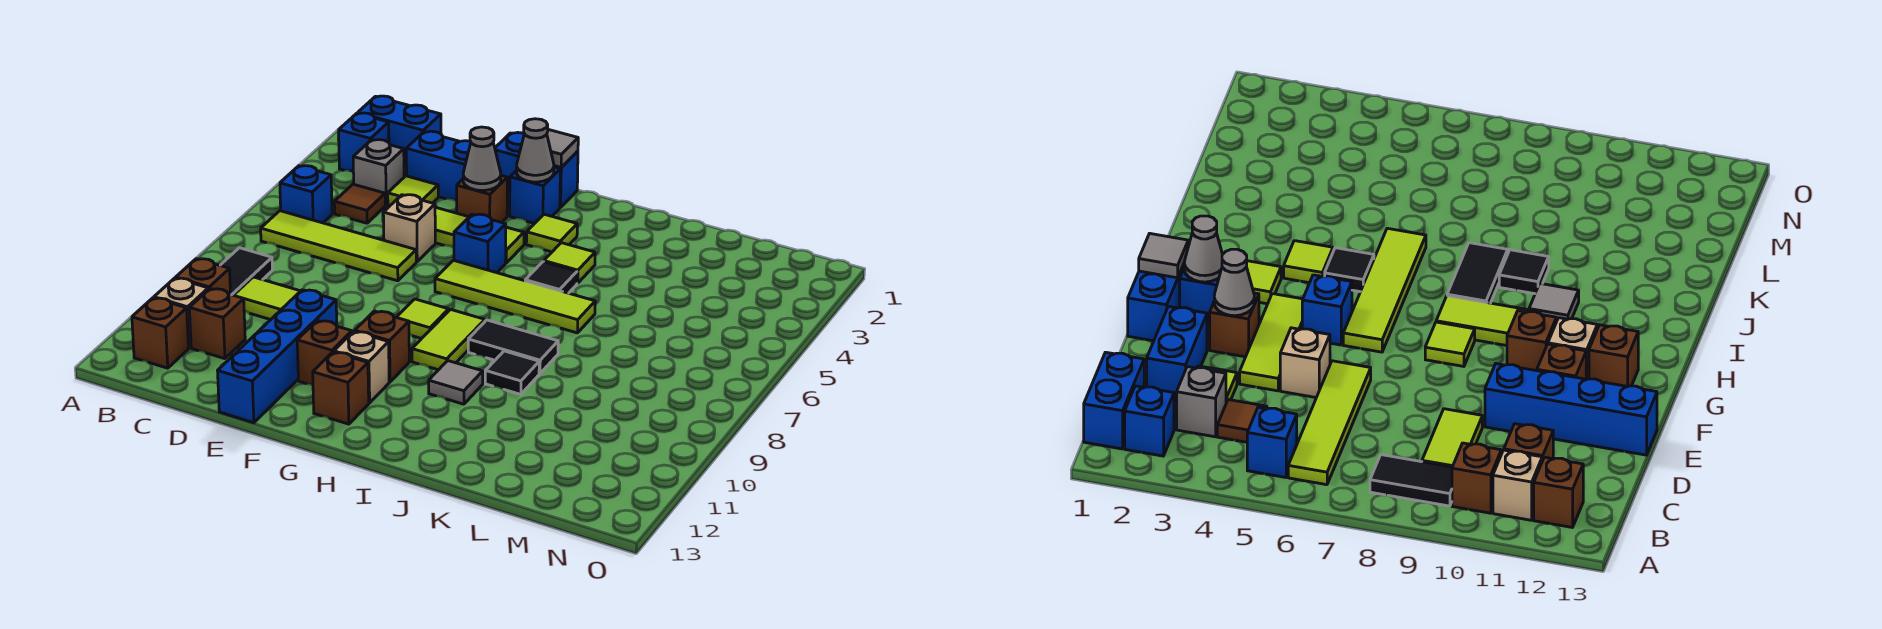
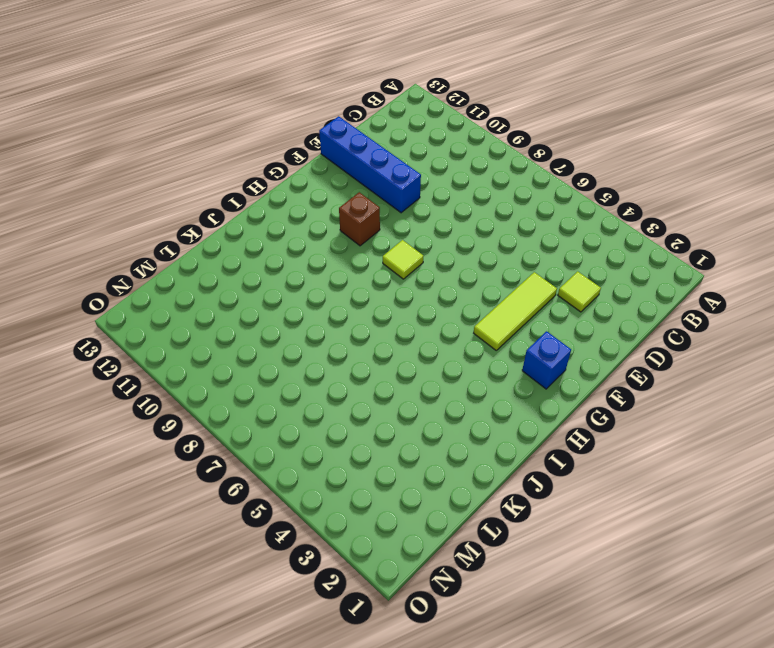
none -> blue 1x2 brick [358,96,441,164]
none -> blue 1x1 brick [338,113,389,172]
none -> blue 1x1 brick [280,166,332,223]
none -> lime 1x4 tile [261,211,416,281]

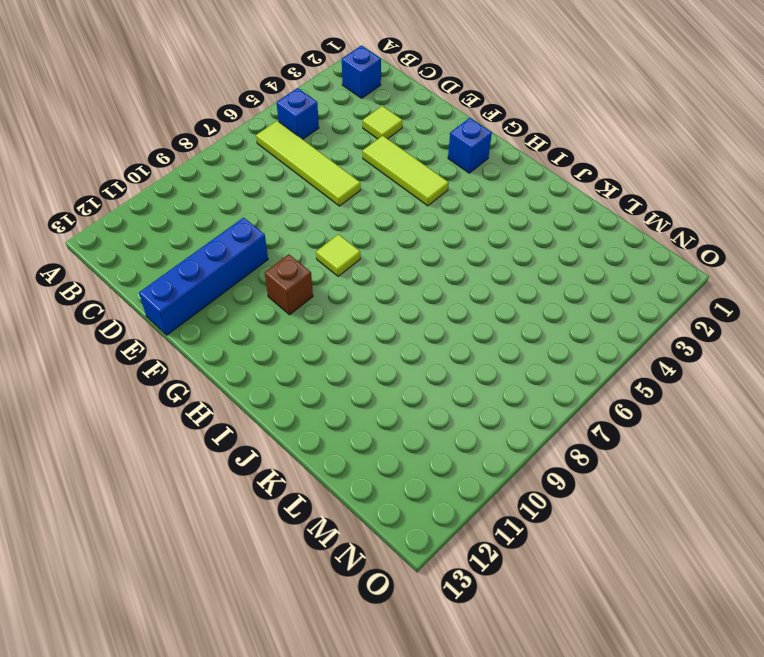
none -> blue 1x2 brick [358,96,441,164]
none -> black 1x2 tile [220,248,272,295]
none -> brown 1x1 brick [176,259,231,294]
none -> tan 1x1 brick [154,278,208,348]

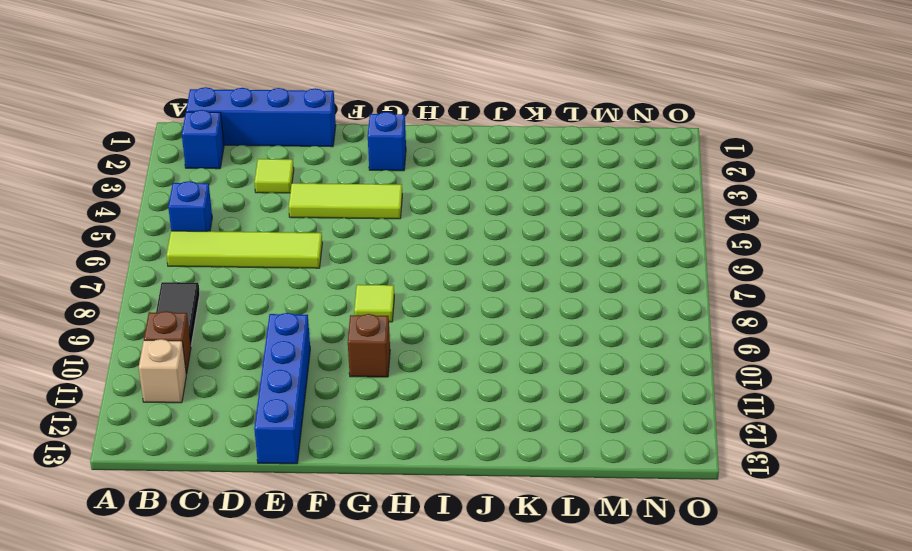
blue 1x4 brick [186,87,336,147] -> blue 1x2 brick [358,96,441,164]
none -> brown 1x1 brick [132,298,189,368]
none -> grey 1x1 brick [353,140,404,205]
none -> brown 1x1 tile [334,184,385,223]
none -> lime 1x2 tile [234,277,300,320]

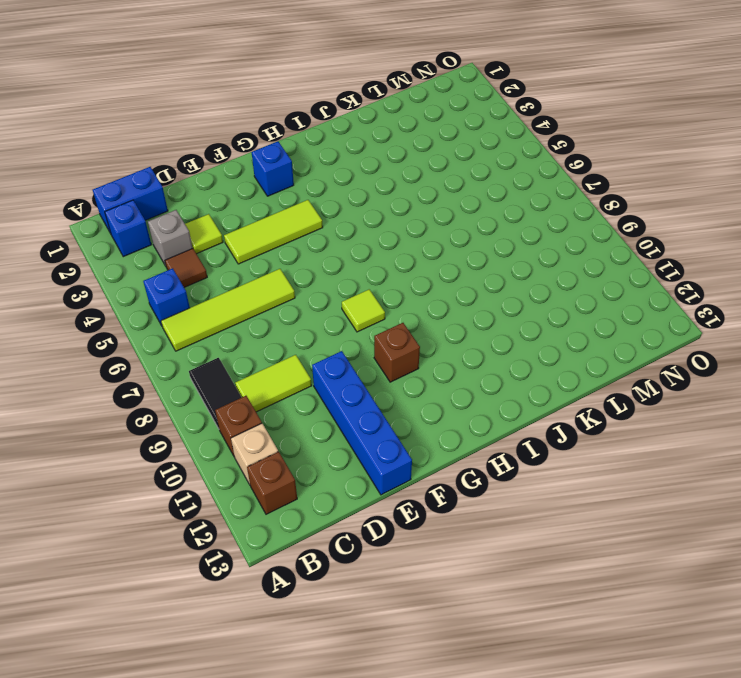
none -> brown 1x1 brick [189,289,245,359]
none -> blue 1x2 brick [406,131,471,201]
none -> tan 1x1 brick [383,195,435,262]
none -> blue 1x2 brick [495,133,578,208]

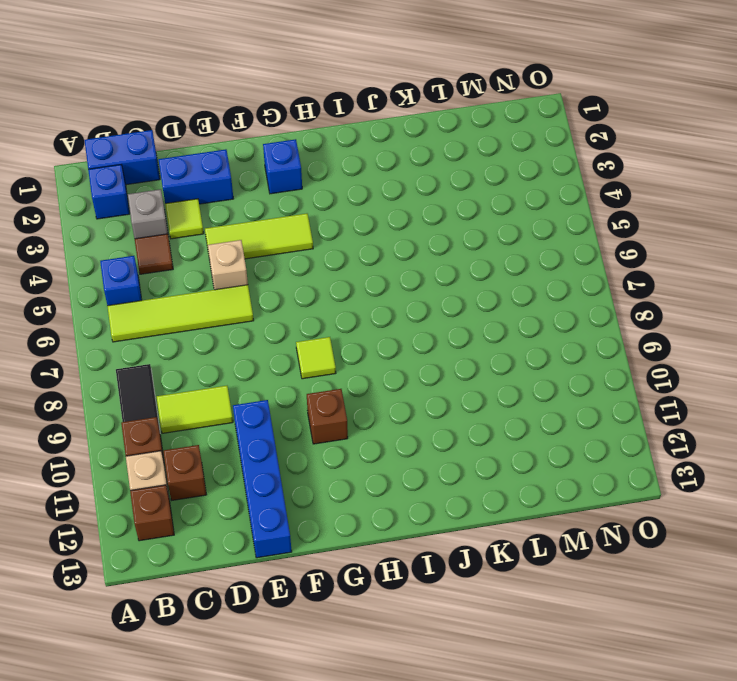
none -> blue 1x2 brick [495,133,578,208]
none -> brown 1x1 brick [457,176,507,223]
none -> brown 1x1 brick [297,321,352,385]
none -> blue 1x1 brick [454,214,506,273]

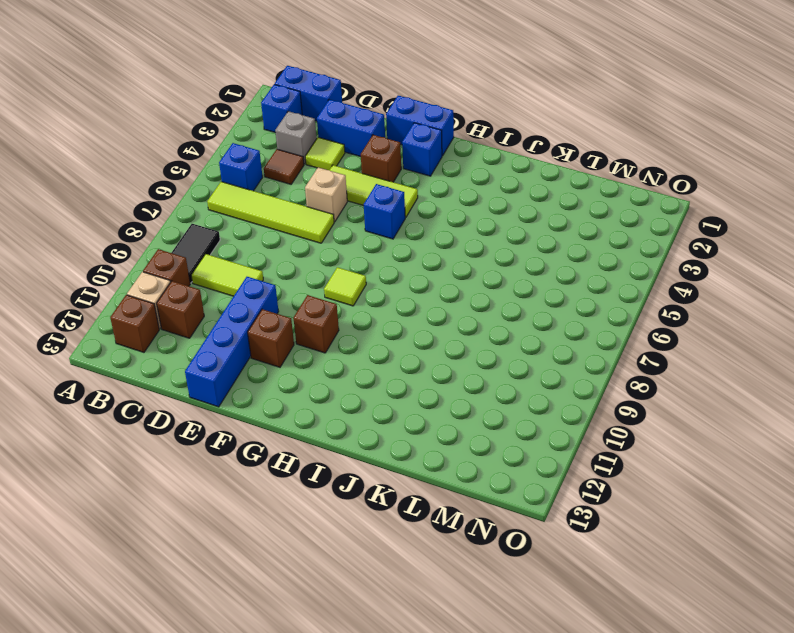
none -> lime 1x4 tile [435,260,595,333]
none -> tan 1x1 brick [334,331,389,403]
none -> brown 1x1 brick [313,352,369,424]
none -> lime 1x1 tile [526,214,577,252]

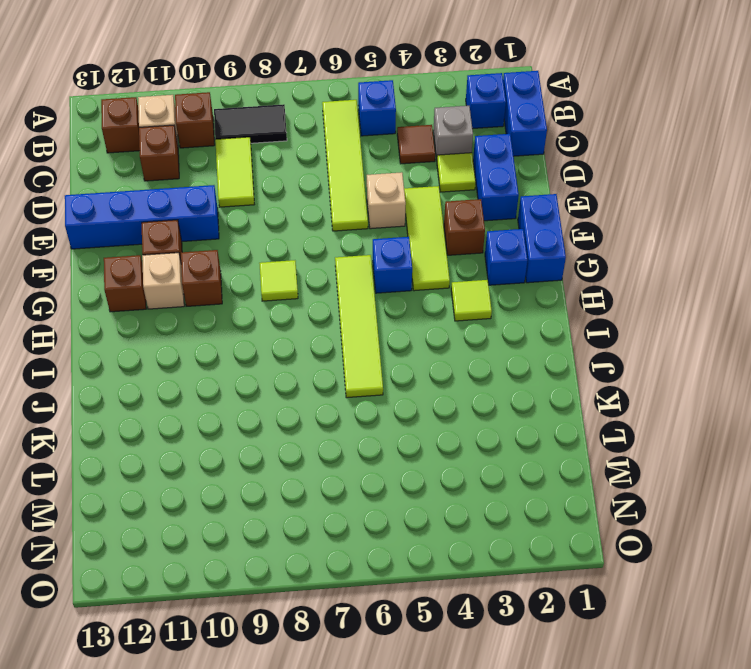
none -> lime 1x2 tile [412,310,485,370]
none -> lime 1x1 tile [544,243,595,283]
none -> black 1x1 tile [525,262,577,293]
none -> black 1x2 tile [468,320,558,374]

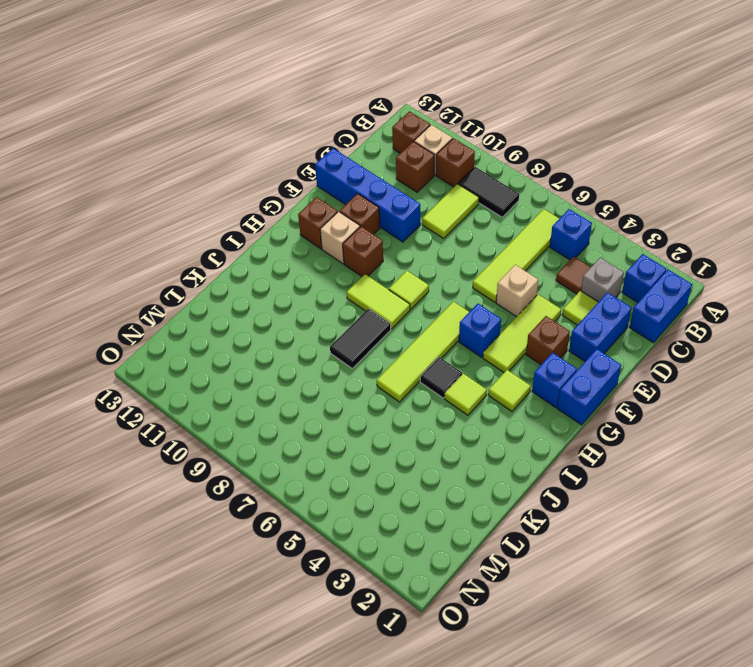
none -> grey 1x1 tile [429,361,483,404]
none -> black 1x1 tile [485,351,539,394]
none -> grey 1x1 cone [463,127,501,190]
none -> grey 1x1 tile [547,130,578,167]

